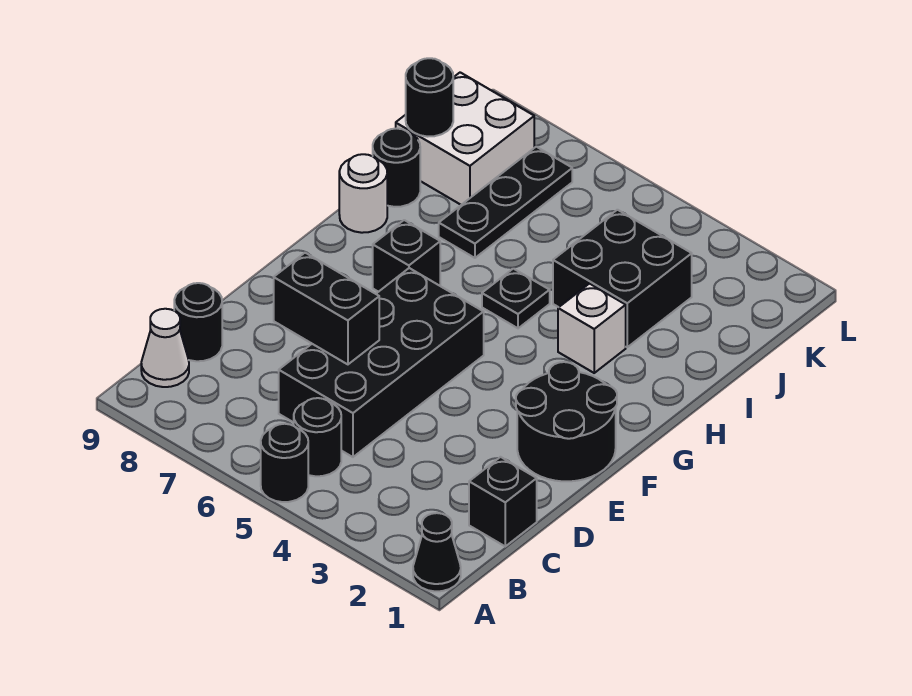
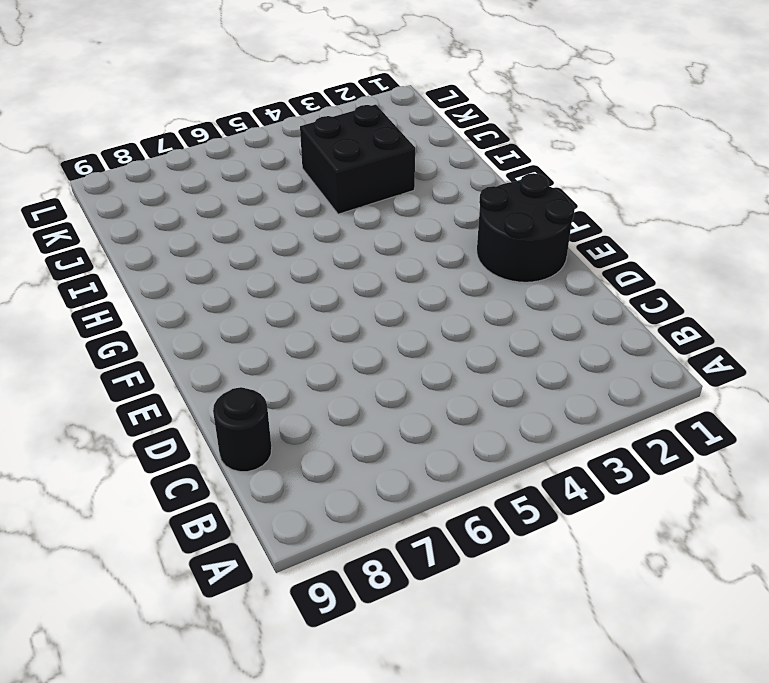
none -> black 1x1 cone [413,513,461,591]
none -> black 1x1 round brick [261,424,308,502]
none -> black 1x1 round brick [294,398,341,476]

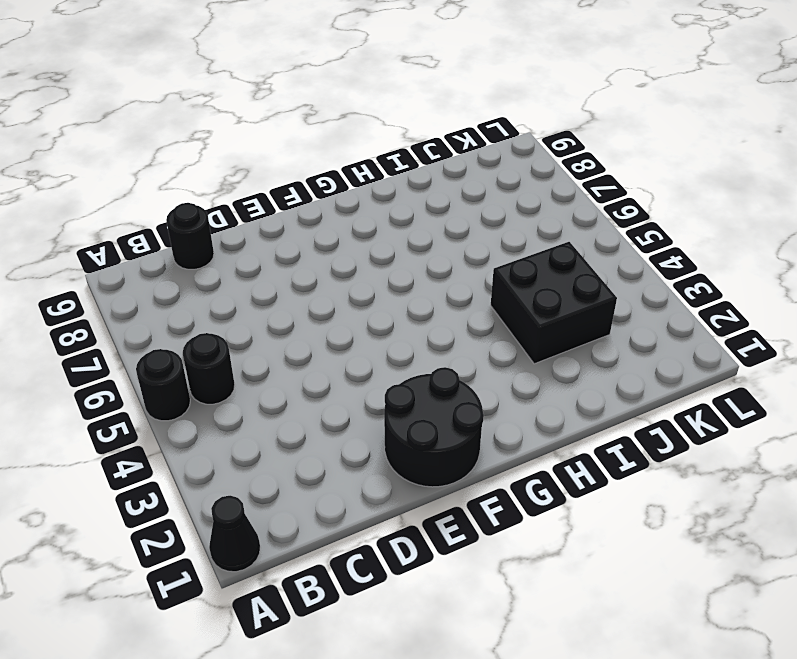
none -> white 1x1 cone [141,309,189,387]
none -> black 1x1 brick [469,457,537,546]
none -> black 2x4 brick [279,268,484,457]

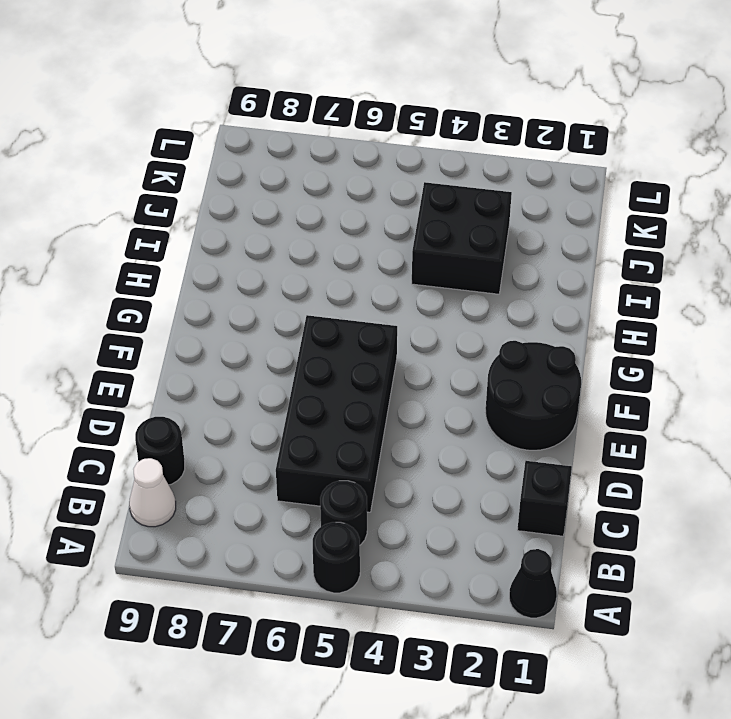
none -> black 1x1 brick [373,220,440,292]
none -> white 1x1 brick [558,284,626,373]
none -> black 1x1 plate [482,269,550,328]

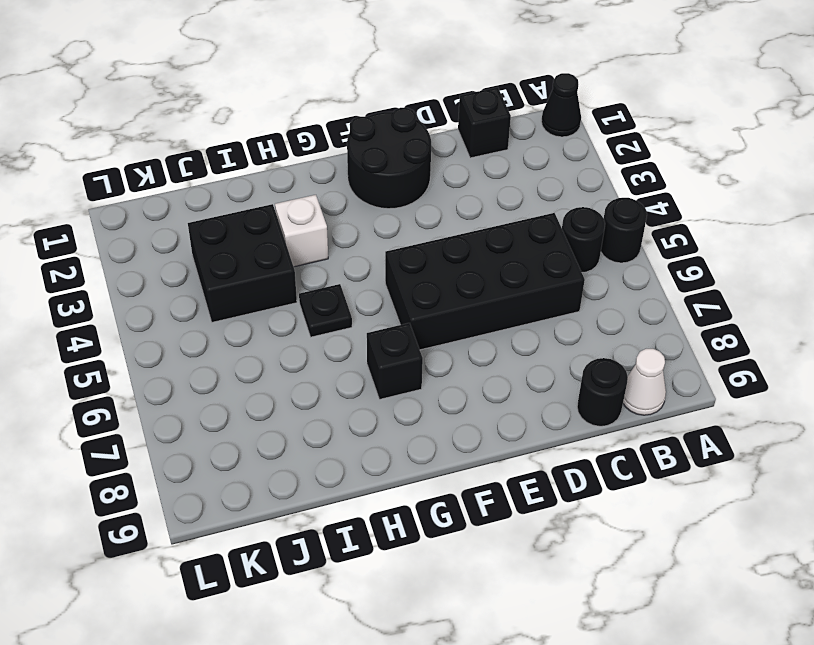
none -> white 1x1 round brick [339,154,387,233]
none -> black 1x3 plate [439,147,572,258]
none -> black 1x1 round brick [373,128,420,207]

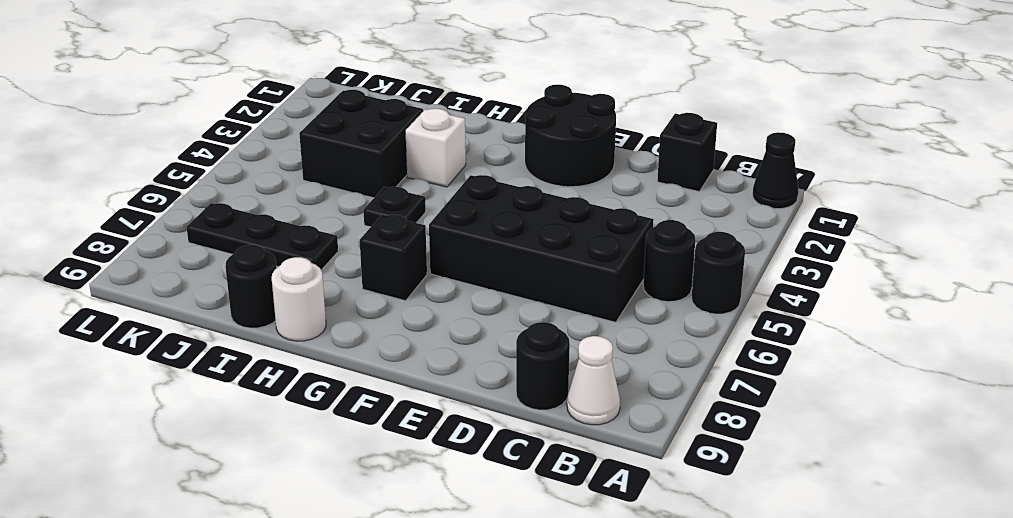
none -> white 2x2 brick [396,72,534,205]
none -> black 1x2 brick [274,253,379,364]
none -> black 1x1 round brick [406,58,453,137]

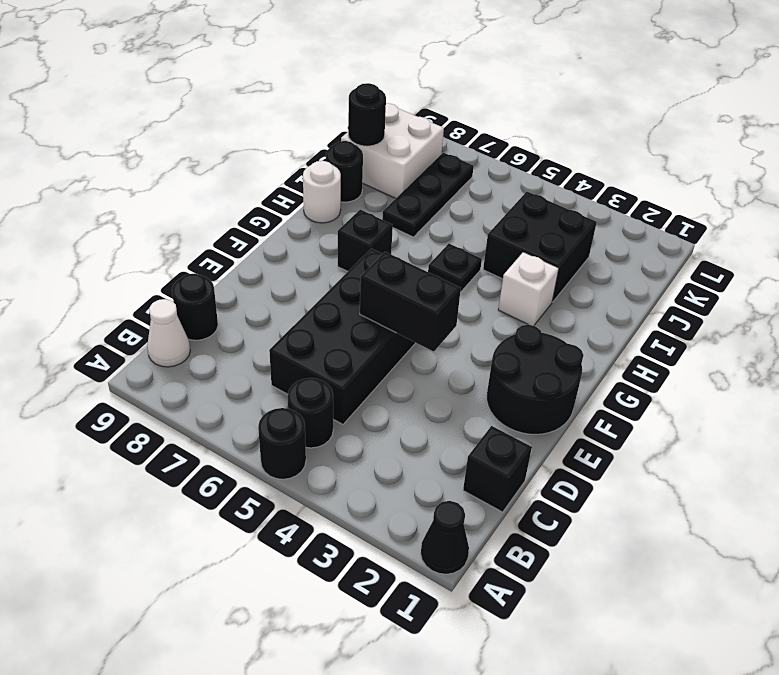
black 1x2 brick [360,252,461,352] -> black 1x2 brick moved to [274,253,379,364]

